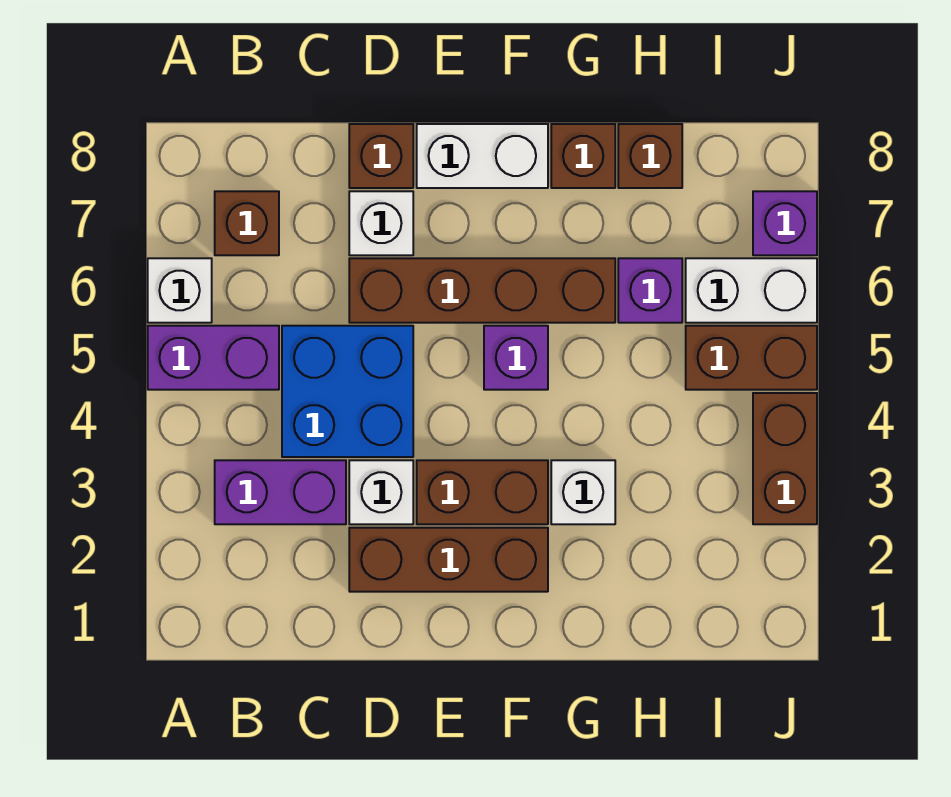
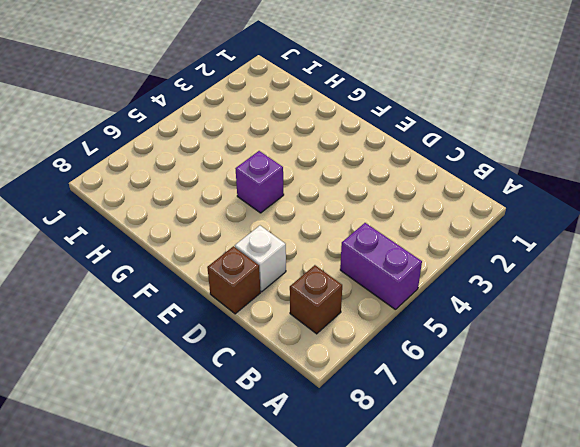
none -> white 1x1 brick [148,258,212,323]
none -> purple 1x2 brick [215,460,346,524]
none -> blue 2x2 brick [282,326,413,457]

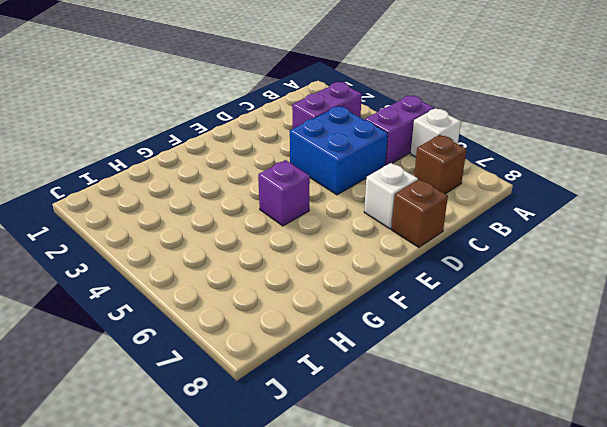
none -> brown 1x3 brick [349,528,548,592]
none -> white 1x1 brick [349,460,413,524]
none -> brown 1x4 brick [349,258,615,323]

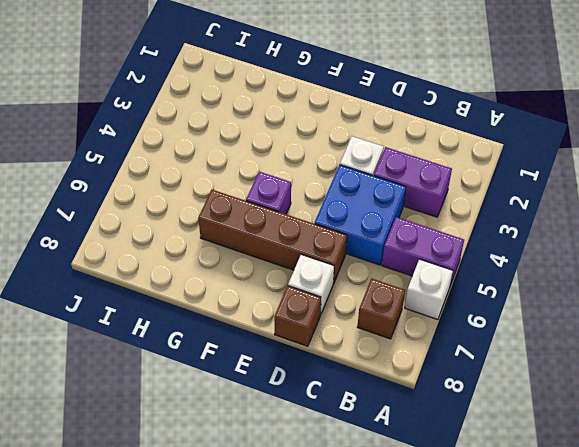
none -> brown 1x3 brick [349,528,548,592]
none -> brown 1x2 brick [417,460,548,524]
none -> white 1x2 brick [417,124,548,188]

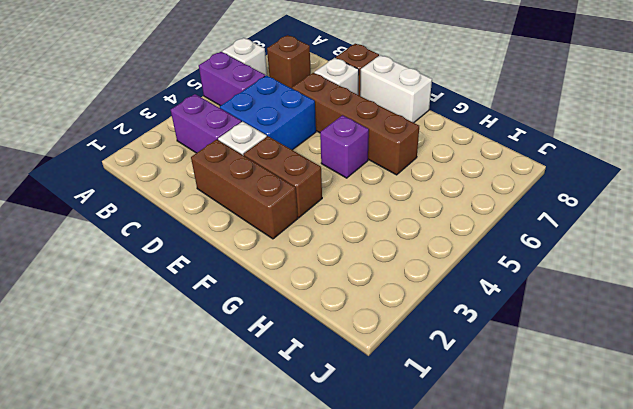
none -> white 1x1 brick [551,460,615,524]
none -> brown 1x1 brick [551,124,615,188]
none -> purple 1x1 brick [618,258,682,323]

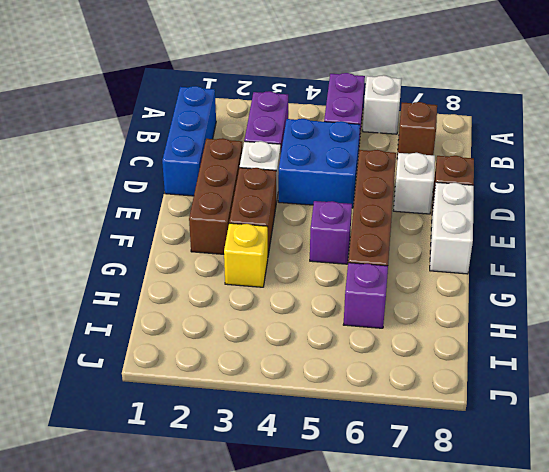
blue 1x3 brick [162,86,216,196] -> none
yellow 1x1 brick [224,223,268,287] -> white 1x1 brick [551,460,615,524]
none -> brown 1x1 brick [551,124,615,188]
none -> brown 1x1 brick [618,124,682,188]
none -> brown 1x2 brick [686,326,817,390]

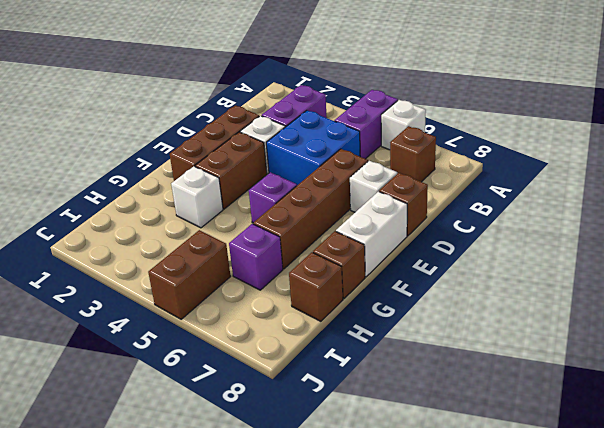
none -> white 1x2 brick [686,258,817,323]
none -> brown 1x2 brick [753,393,817,524]
none -> purple 1x1 brick [753,191,817,255]

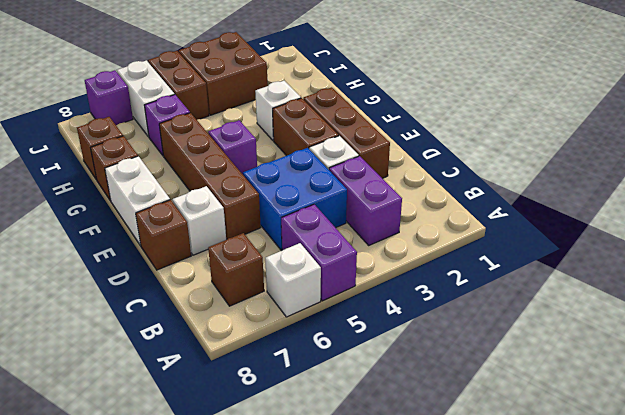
brown 2x2 brick [179,32,268,115] -> brown 1x2 brick [753,393,817,524]

